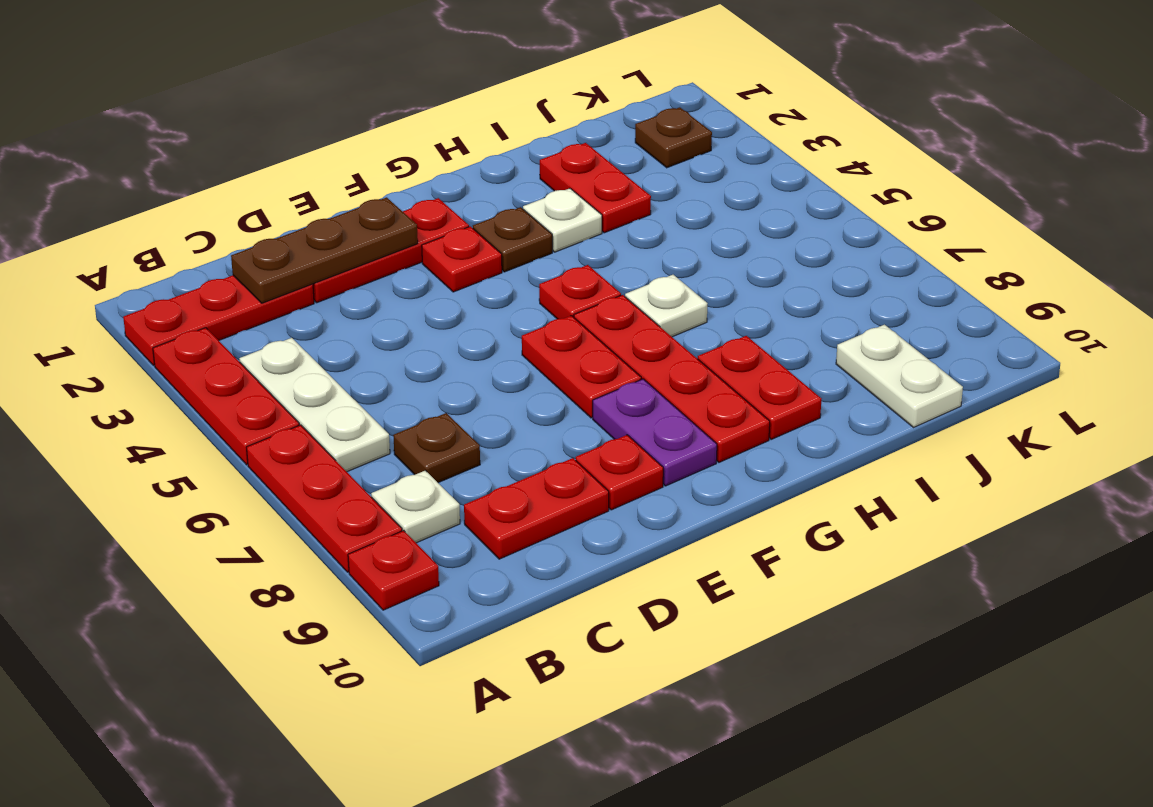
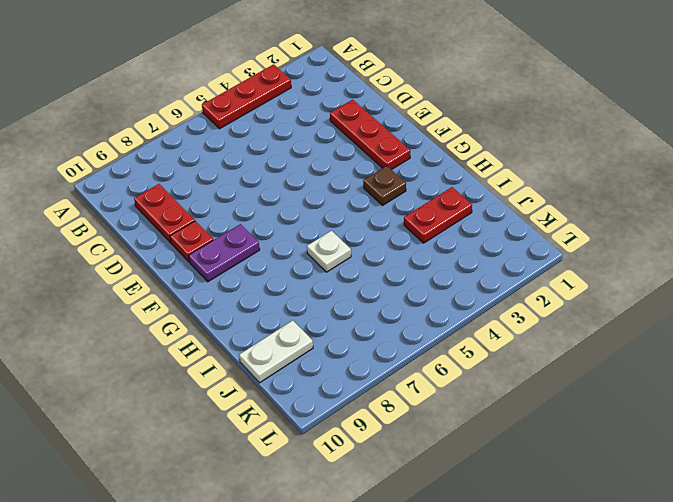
none -> red 1x3 plate [123,275,314,366]
none -> red 1x3 plate [247,425,402,572]
none -> red 1x1 plate [348,531,439,610]

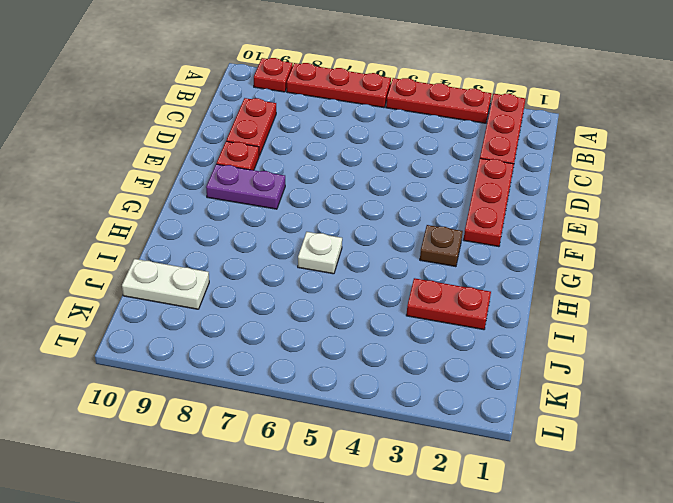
none -> white 1x3 plate [239,338,390,472]
none -> white 1x1 plate [371,470,460,543]
none -> brown 1x1 plate [393,413,480,483]

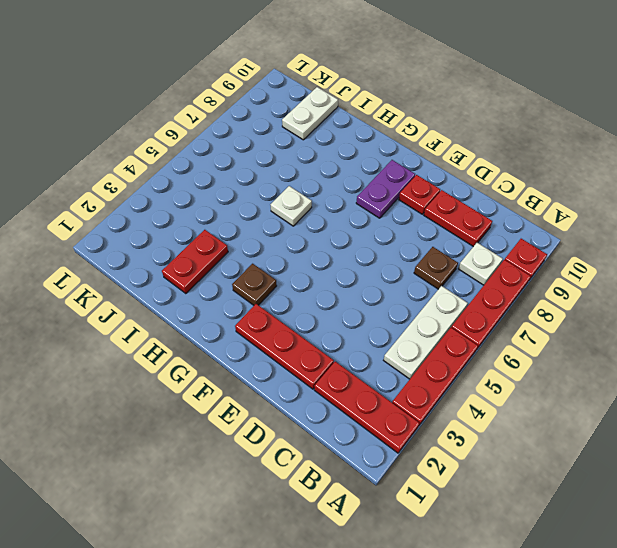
none -> red 1x1 plate [422,226,502,292]
none -> red 1x2 plate [522,316,641,418]
none -> red 1x1 plate [539,265,621,319]

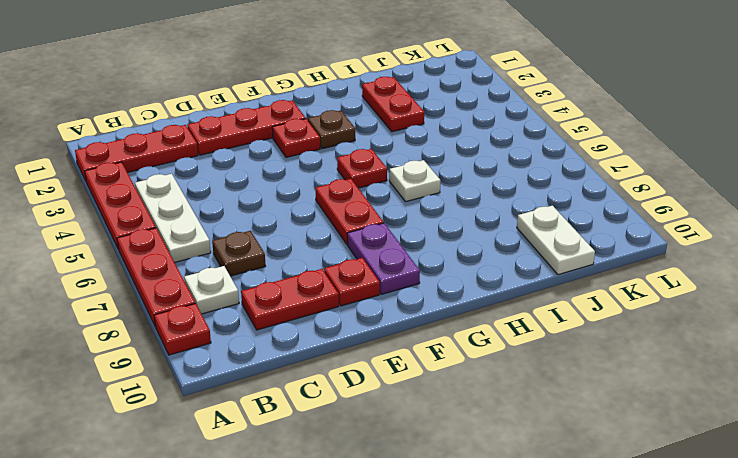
none -> red 1x4 plate [574,295,770,462]
none -> white 1x1 plate [523,188,602,252]
none -> red 1x2 plate [698,336,821,439]

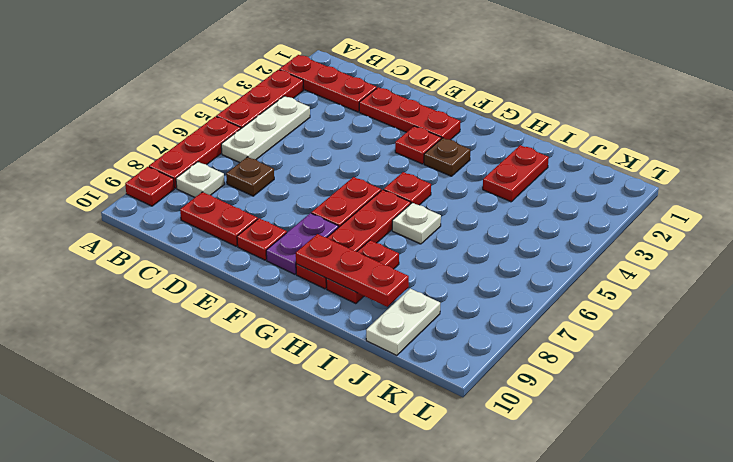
red 1x3 plate [296,234,409,307] -> none
none -> white 1x1 plate [523,188,602,252]
none -> brown 1x1 plate [635,107,712,168]
none -> brown 1x3 plate [231,197,418,303]

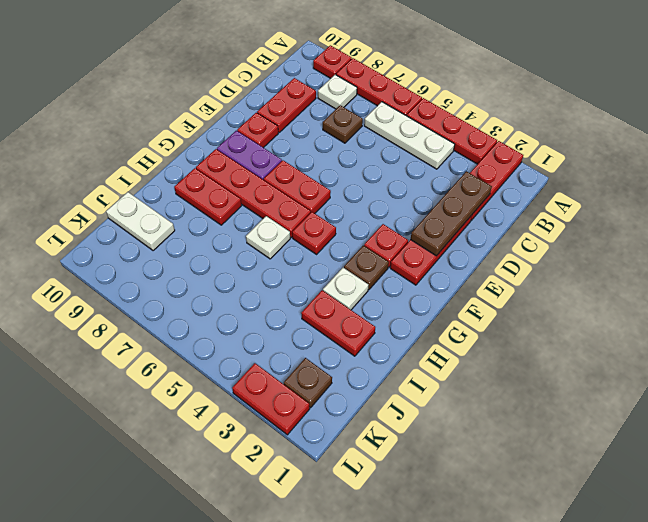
red 1x2 plate [232,363,310,435] -> none

